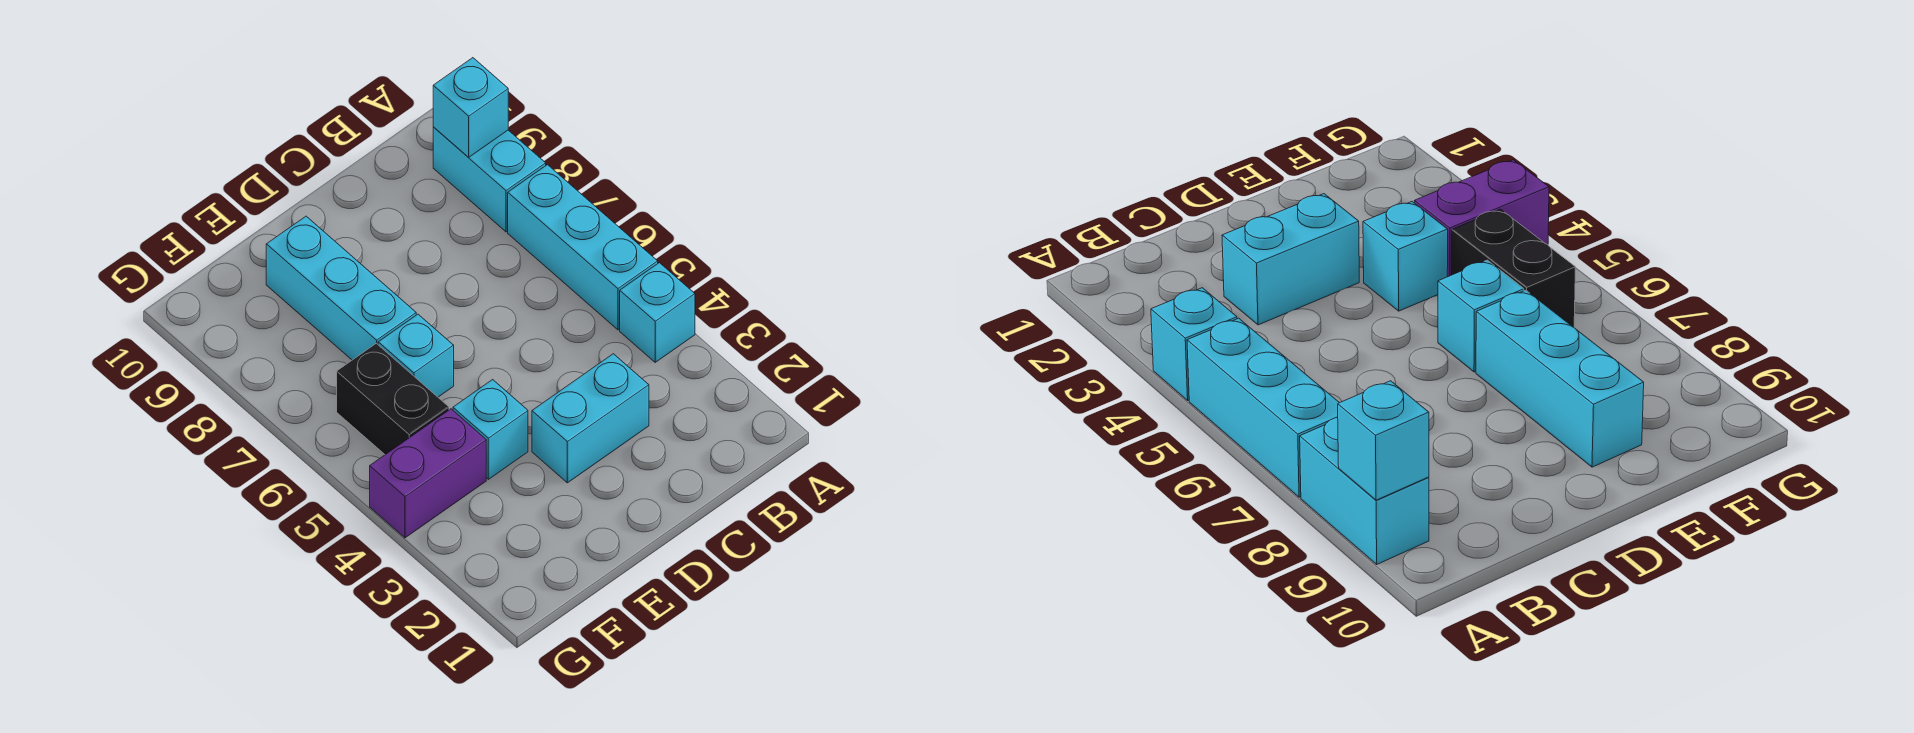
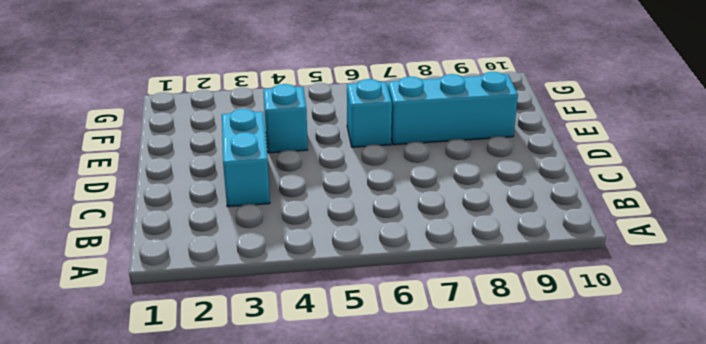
none -> cyan 1x1 brick [620,263,695,362]
none -> cyan 1x3 brick [508,165,658,330]

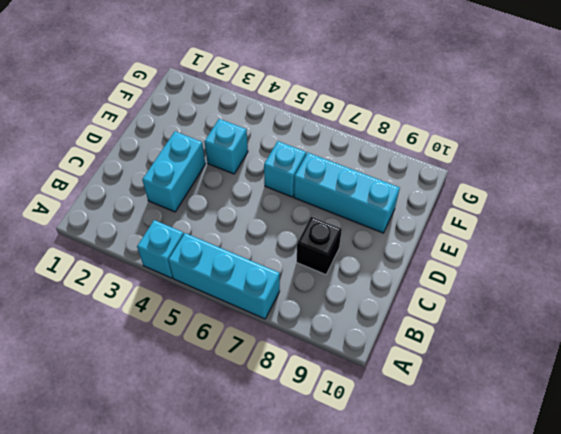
black 1x1 brick [296,217,342,275] -> none
none -> cyan 1x2 brick [433,127,546,232]
none -> purple 1x2 brick [370,409,486,538]

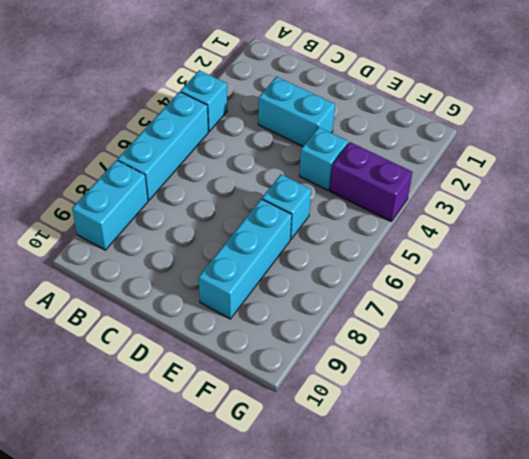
none -> black 1x2 brick [337,343,449,454]
none -> cyan 1x1 brick [433,58,508,157]

